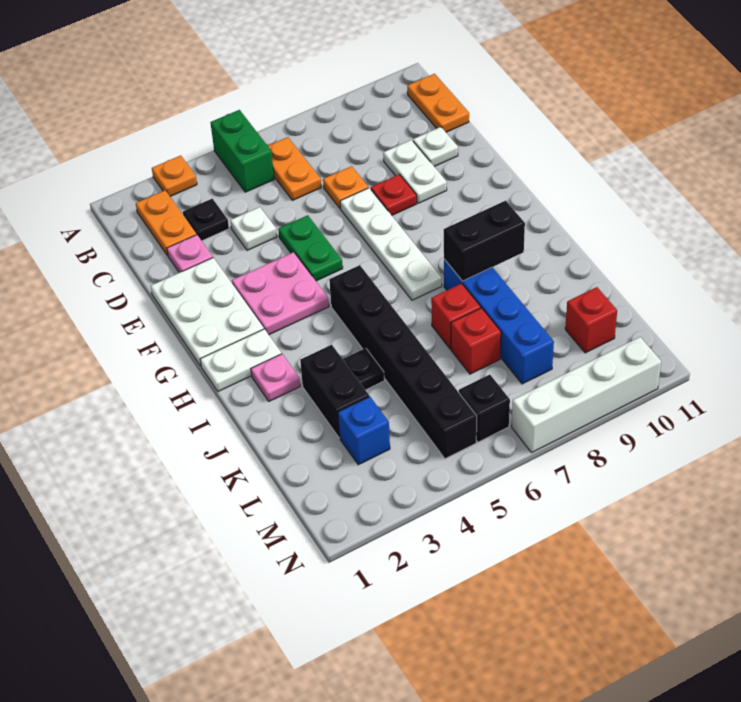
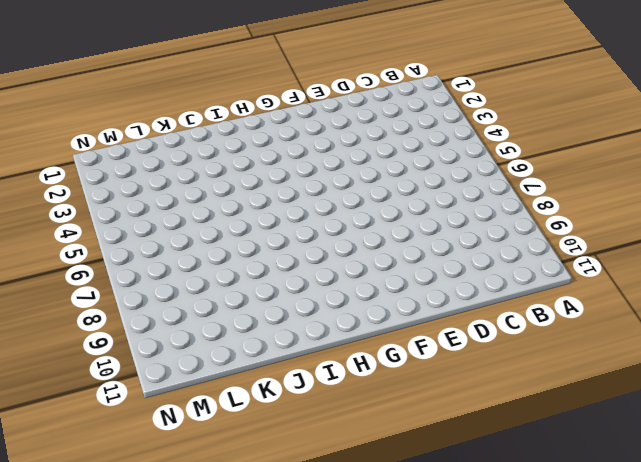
none -> orange 1x1 plate [152,155,197,196]
none -> green 1x2 brick [210,110,274,192]
none -> orange 1x2 plate [136,190,197,256]

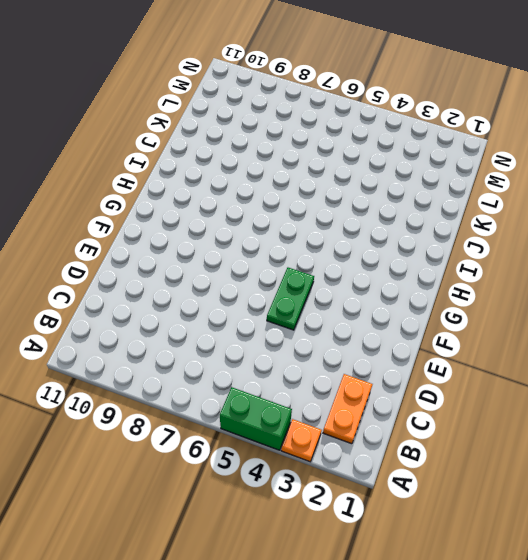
green 1x2 brick [220,387,292,450] -> green 1x2 brick turned to [210,110,274,192]
none -> orange 1x2 plate [268,137,321,200]
none -> orange 1x2 plate [407,74,469,132]
none -> black 1x1 plate [183,199,229,241]

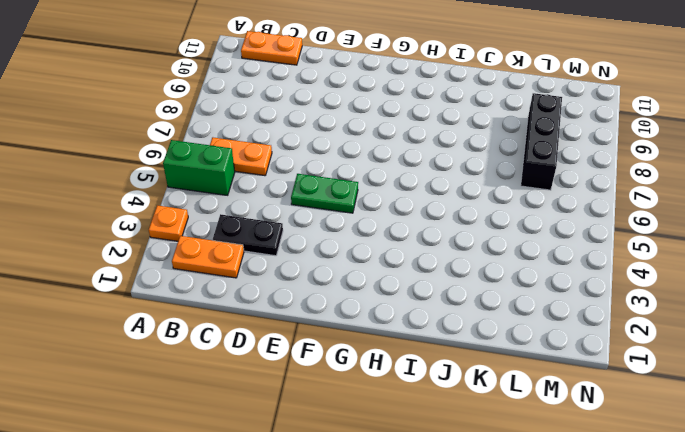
black 1x2 plate [213,214,283,256] -> black 1x1 plate [183,199,229,241]
black 1x3 brick [521,93,562,190] -> blue 1x4 brick [444,259,554,384]
none -> pink 1x1 plate [167,235,213,273]
none -> white 1x1 plate [230,207,277,250]
none -> orange 1x1 plate [323,166,368,209]

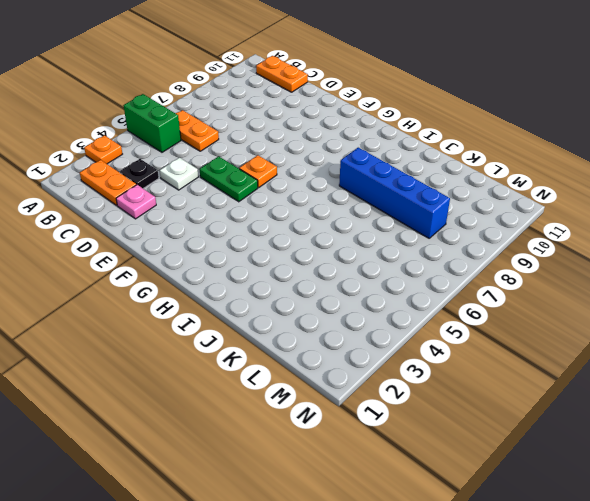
orange 1x1 plate [239,155,277,187] -> orange 1x1 plate moved to [323,166,368,209]
none -> white 1x2 plate [383,140,447,203]
none -> white 1x1 plate [413,127,458,167]
none -> white 2x3 plate [151,258,264,366]

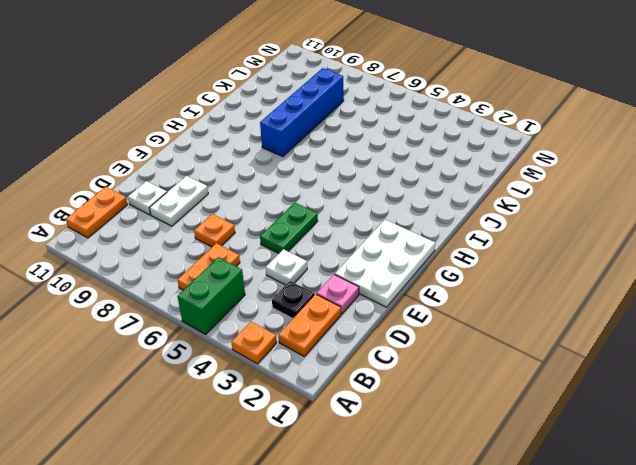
none -> white 1x4 plate [340,188,442,300]
none -> red 1x1 plate [371,174,417,215]
none -> pink 2x2 plate [232,252,329,335]

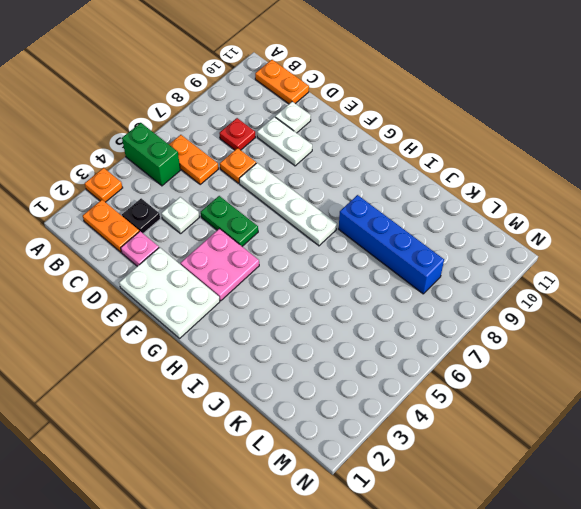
red 1x1 plate [219,118,255,150] -> red 1x1 plate moved to [371,174,417,215]
none -> white 1x2 plate [200,329,281,391]
none -> black 1x6 brick [329,265,477,459]
none -> pink 1x1 plate [251,354,300,401]

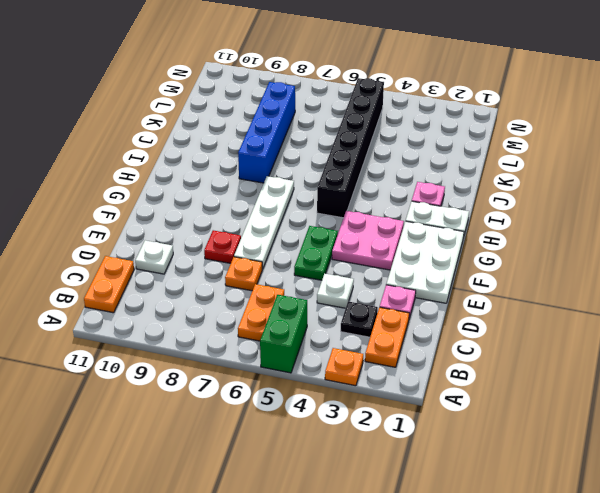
none -> white 1x2 plate [383,140,447,203]
none -> black 1x2 brick [300,345,369,438]
none -> black 1x1 plate [343,348,384,390]

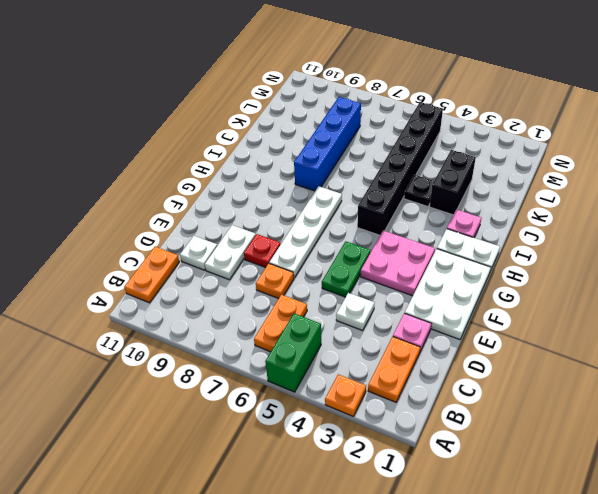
none -> black 1x1 plate [183,199,229,241]
none -> red 1x1 brick [431,284,481,349]
none -> red 1x1 brick [451,308,501,374]

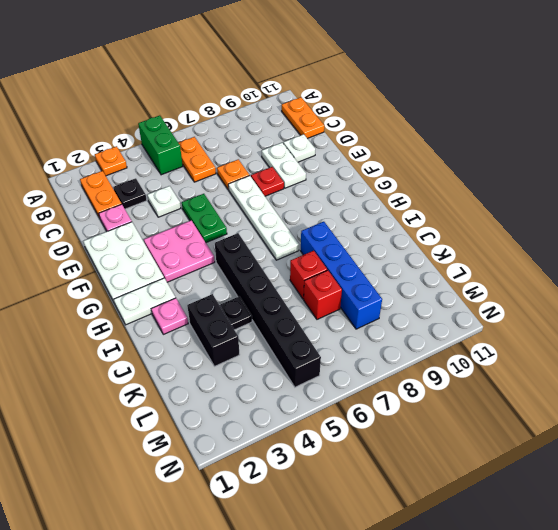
none -> blue 1x1 brick [338,397,390,465]
none -> red 1x1 brick [565,287,617,353]
none -> black 1x1 brick [459,375,510,442]

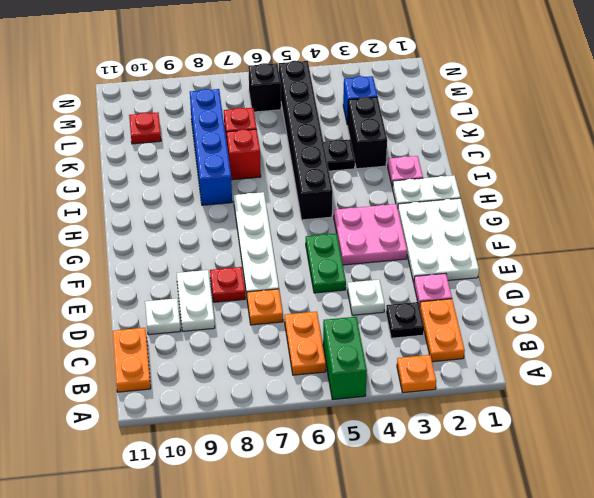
red 1x1 plate [129,112,161,144] -> red 1x1 brick [565,287,617,353]
none -> white 1x4 brick [512,337,661,452]
none -> black 1x2 brick [444,201,525,281]

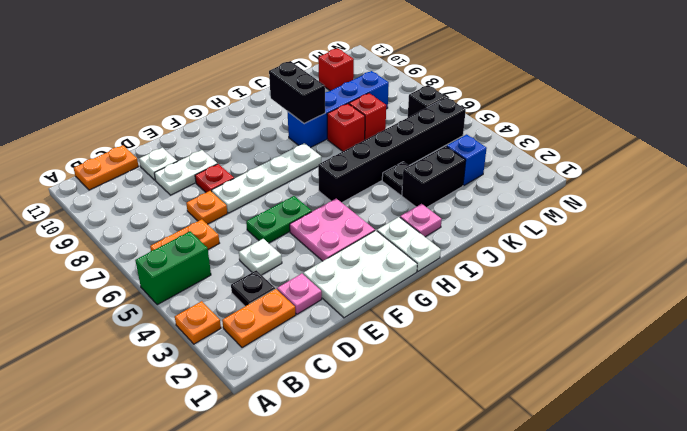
none -> white 1x4 brick [512,337,661,452]

